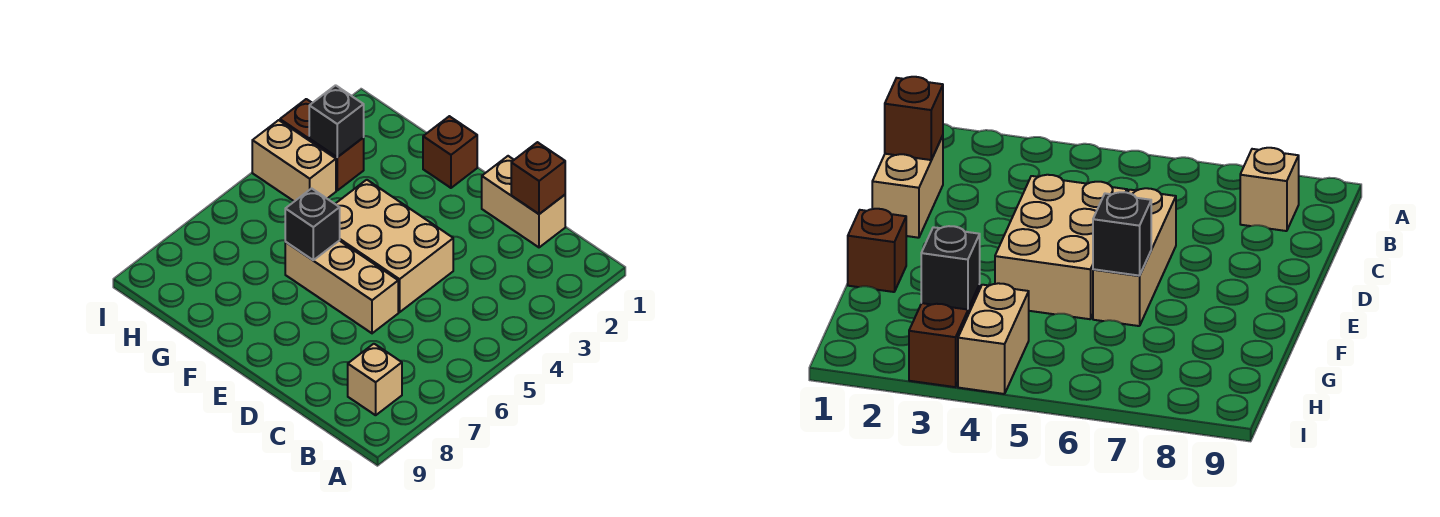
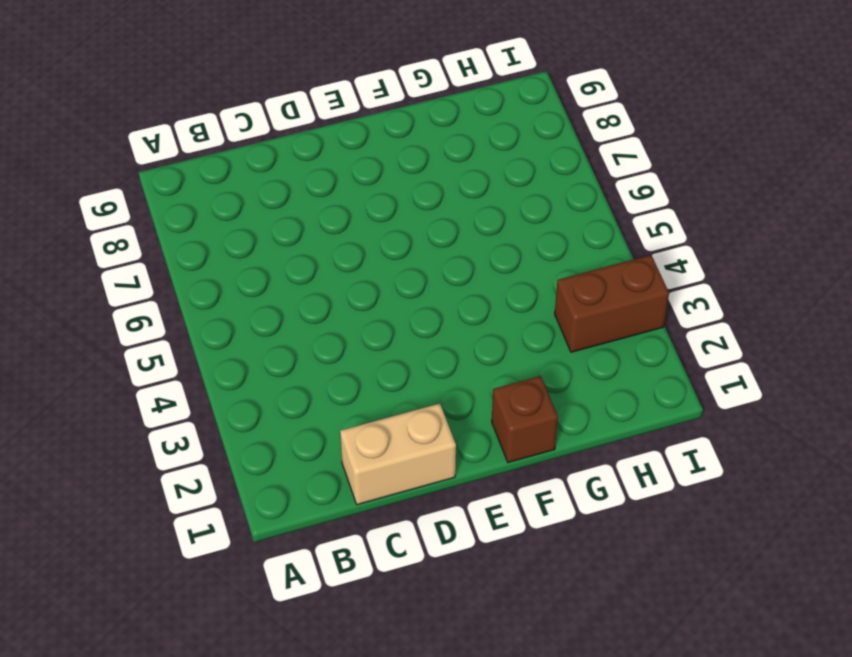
none -> tan 1x1 brick [348,344,402,415]
none -> tan 2x3 brick [335,180,453,312]

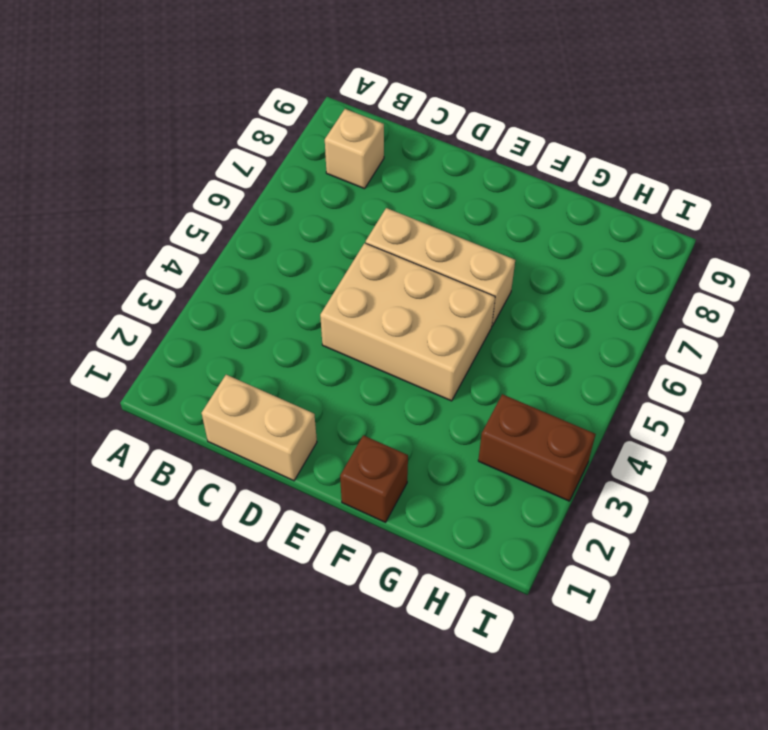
none -> tan 1x2 brick [252,120,336,201]
none -> brown 1x1 brick [511,142,565,214]

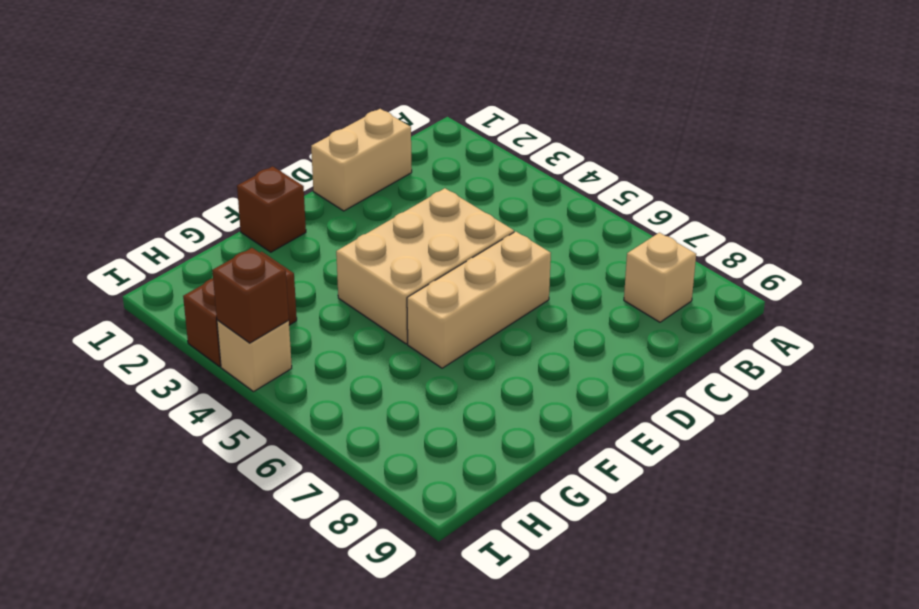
tan 1x1 brick [217,320,292,392] -> tan 1x2 brick [252,120,336,201]
brown 1x1 brick [212,248,289,343] -> brown 1x1 brick moved to [511,142,565,214]
none -> black 1x1 brick [285,188,340,260]
none -> black 1x1 brick [309,85,364,157]

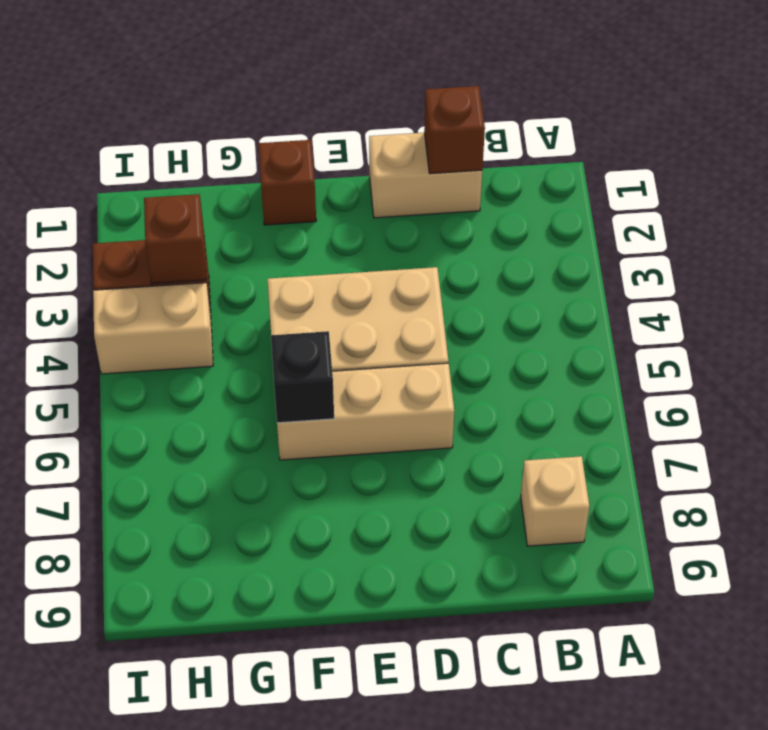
brown 1x1 brick [144,194,207,284] -> black 1x1 brick [309,85,364,157]

